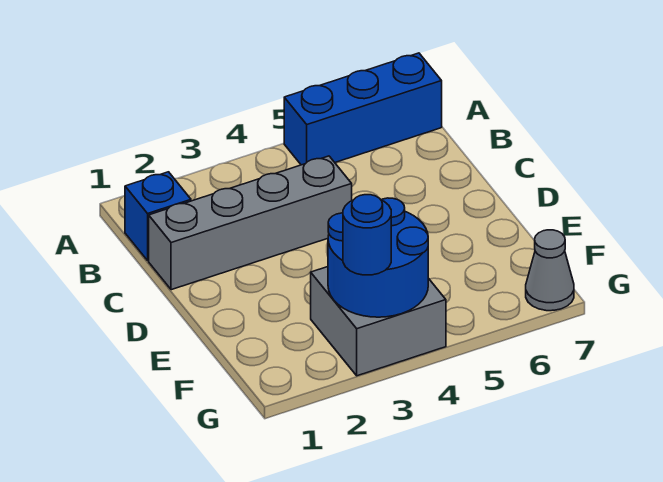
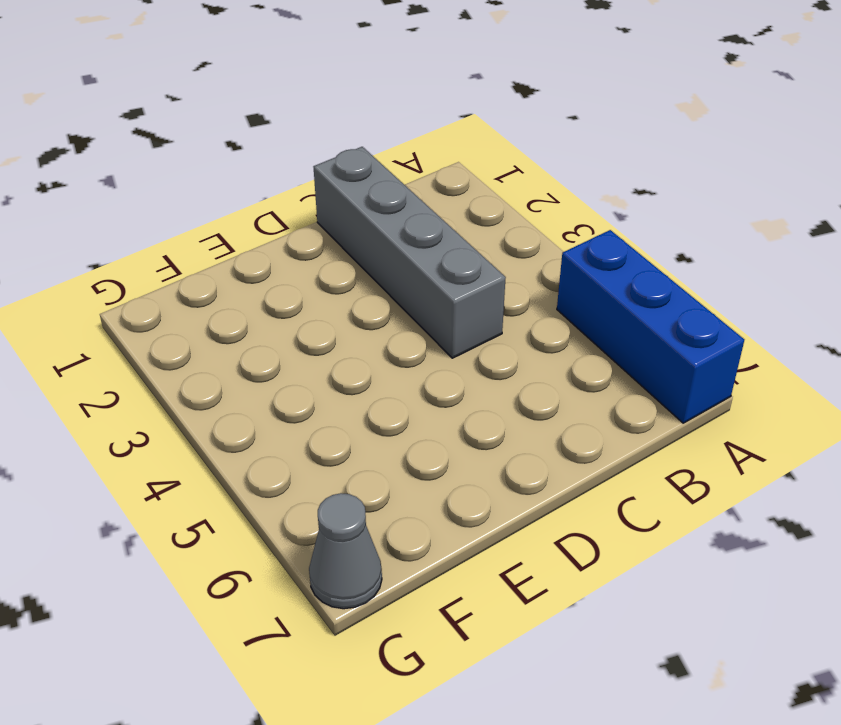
none -> blue 1x1 brick [125,172,191,260]
none -> grey 2x2 brick [311,267,446,376]

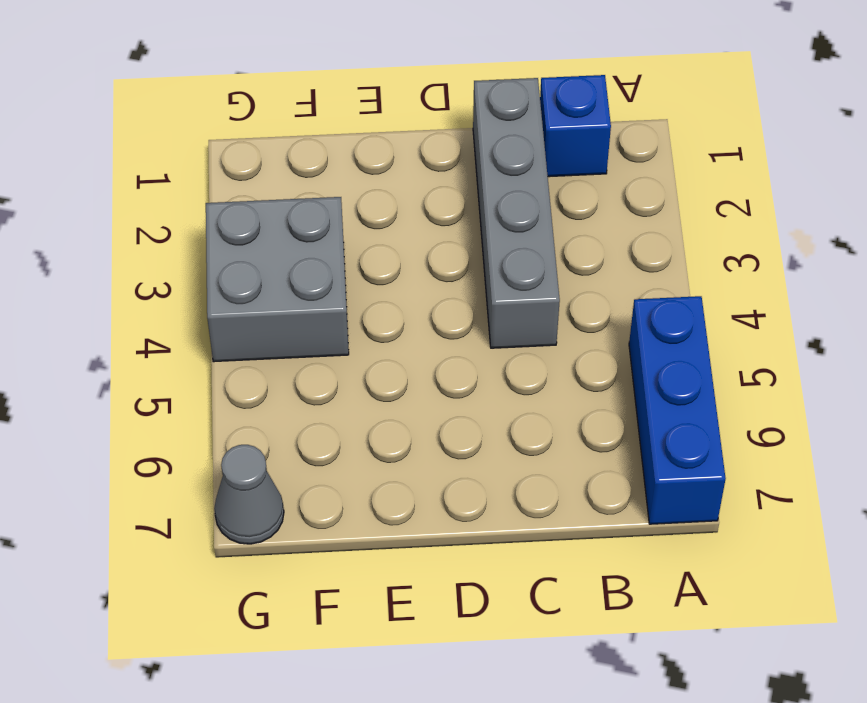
none -> blue 2x2 round brick [328,198,428,317]
none -> blue 1x1 round brick [343,195,391,275]

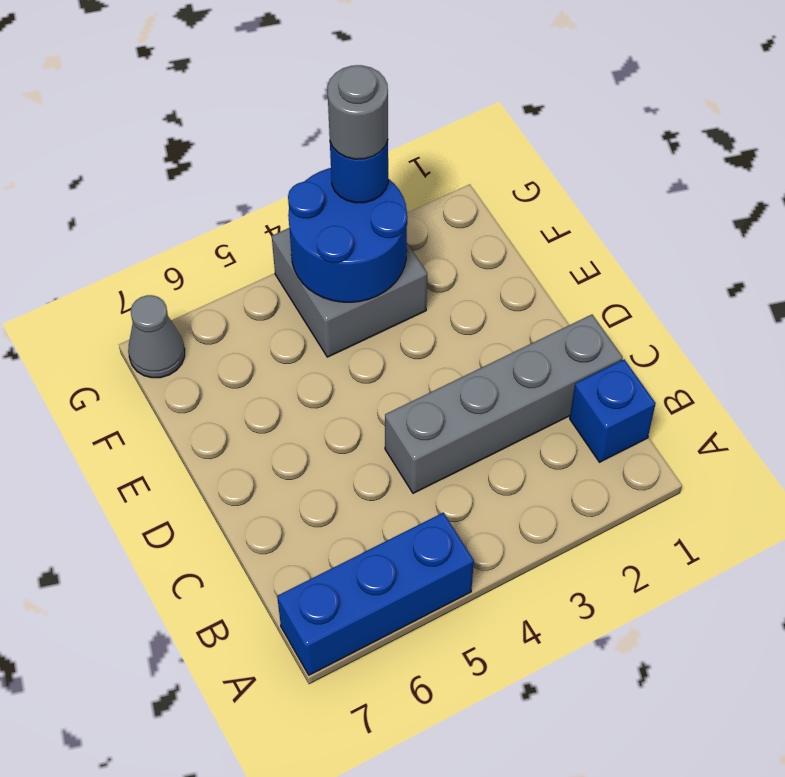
grey 1x1 round brick [327,65,388,159] -> none

